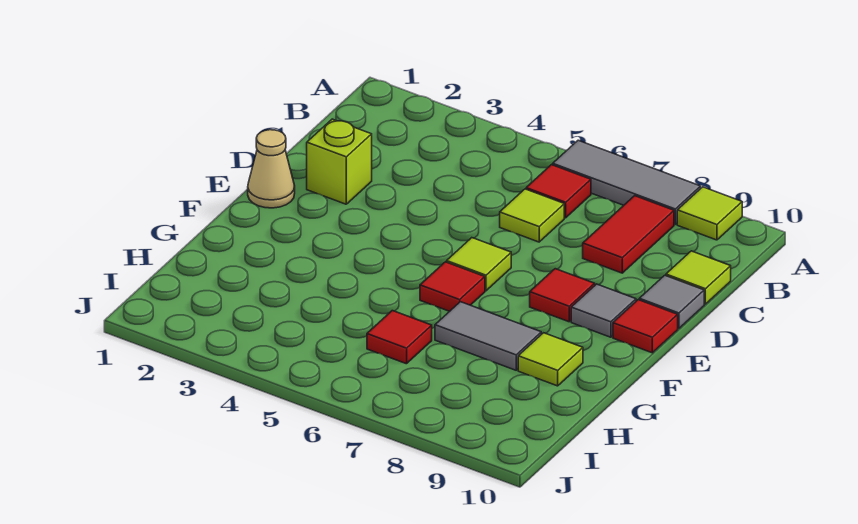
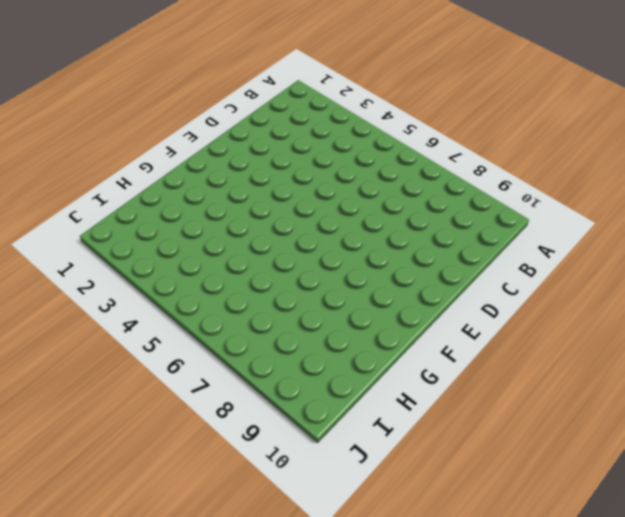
none -> grey 1x3 tile [553,140,701,224]
none -> lime 1x1 tile [677,187,742,240]
none -> red 1x1 tile [526,165,591,218]

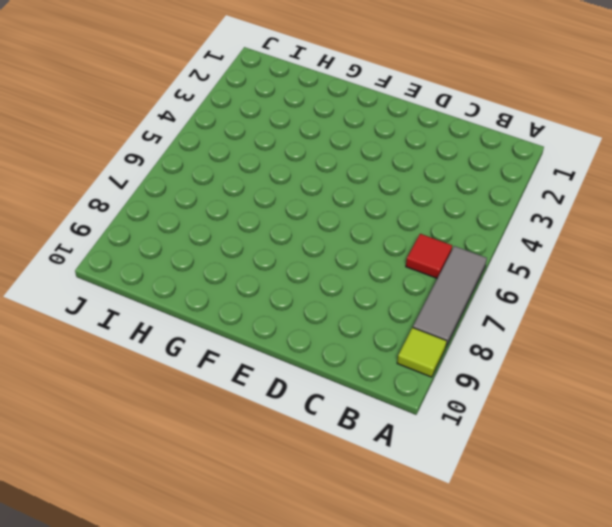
none -> red 1x2 tile [583,196,674,273]
none -> lime 1x1 tile [500,189,564,242]
none -> lime 1x1 tile [666,251,731,304]

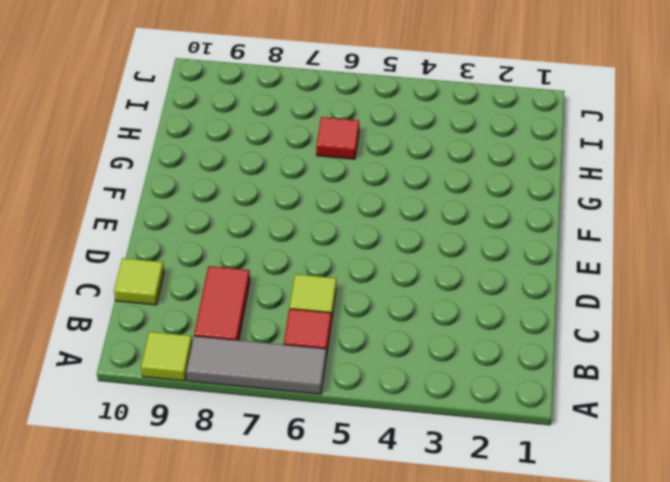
none -> lime 1x1 brick [307,119,372,204]
none -> grey 1x1 tile [639,275,704,328]
none -> tan 1x1 cone [248,130,295,208]

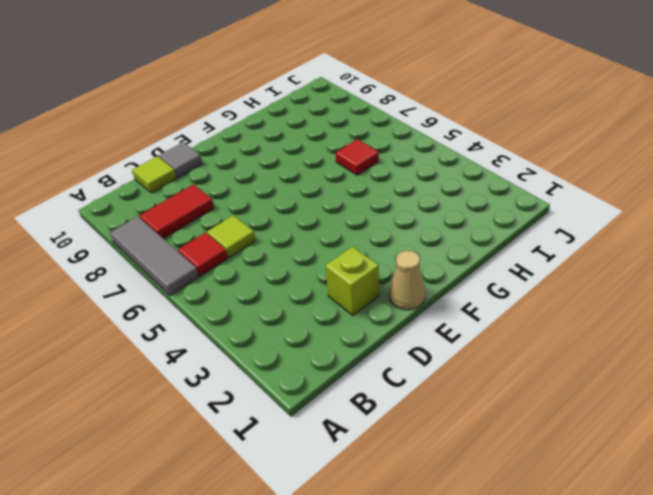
none -> lime 1x1 tile [677,187,742,240]
none -> lime 1x1 tile [447,238,511,291]
none -> red 1x1 tile [530,269,595,322]

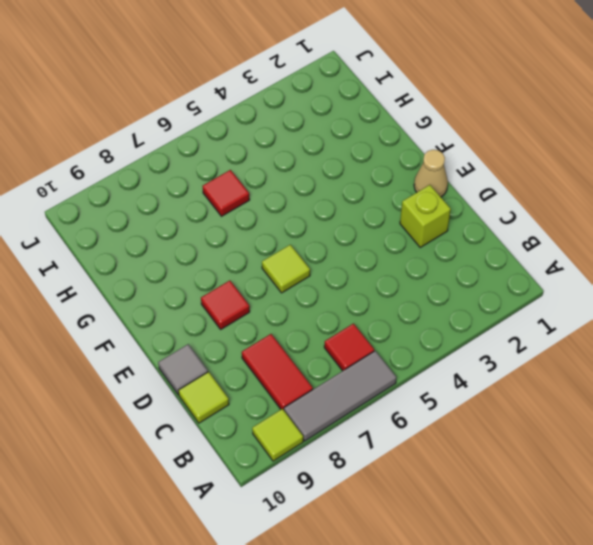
none -> lime 1x1 tile [500,189,564,242]
none -> grey 1x1 tile [571,284,636,337]
none -> red 1x1 tile [613,300,678,353]

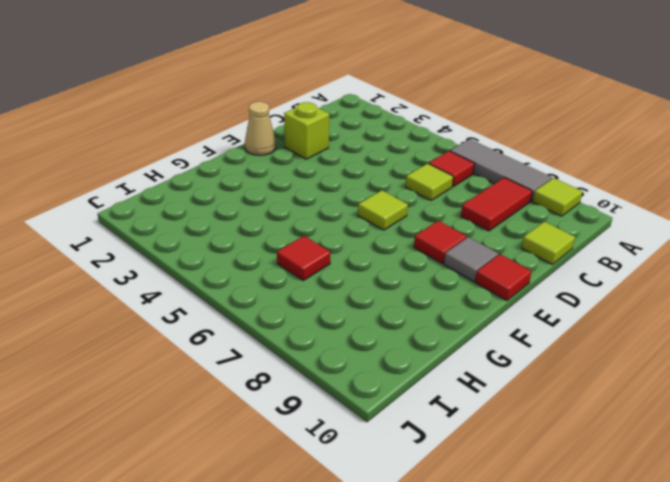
none -> grey 1x1 tile [639,275,704,328]
none -> red 1x1 tile [420,262,485,311]
none -> grey 1x2 tile [435,302,541,370]

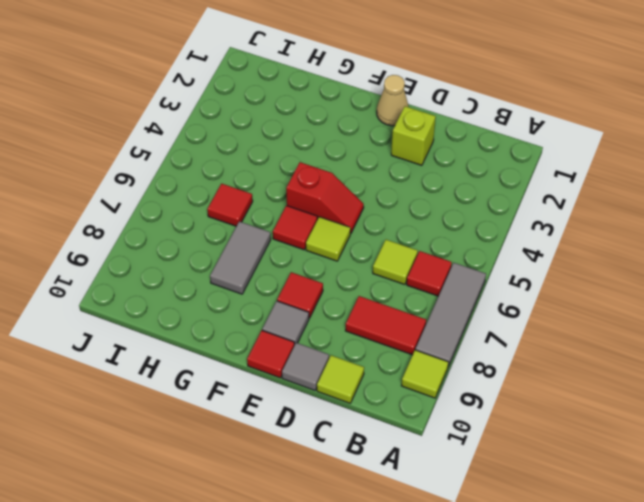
red 1x2 slope [286,162,364,234] -> none
none -> lime 1x1 tile [518,333,583,386]

